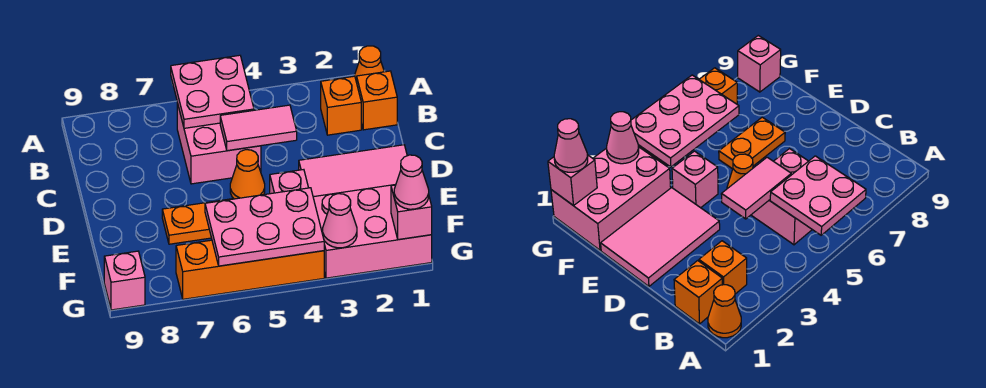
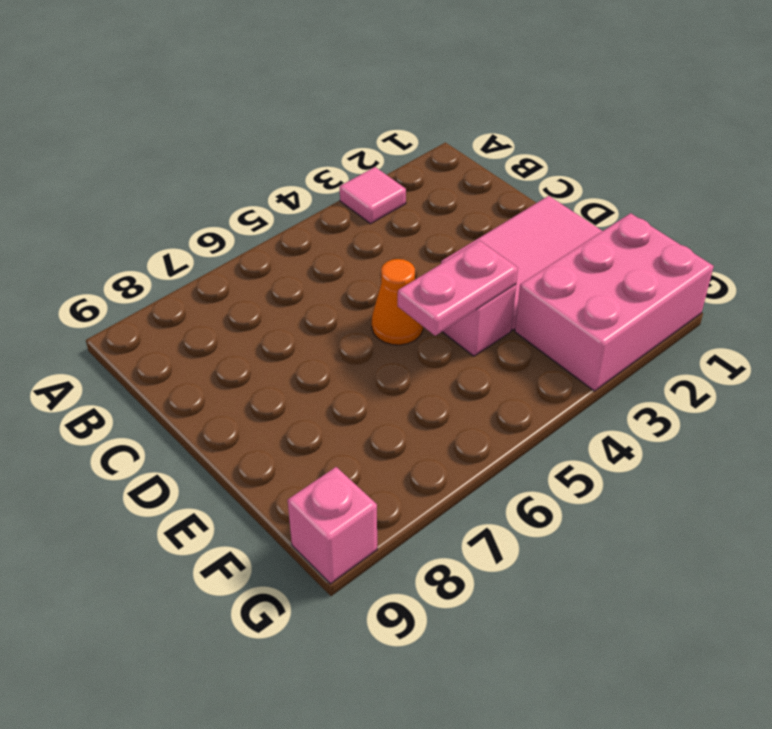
pink 1x1 tile [340,167,406,224] -> none
pink 1x2 plate [398,240,518,336] -> none
none -> orange 1x1 cone [354,46,384,82]
none -> orange 1x1 brick [357,71,397,130]
none -> orange 1x1 brick [321,76,361,135]

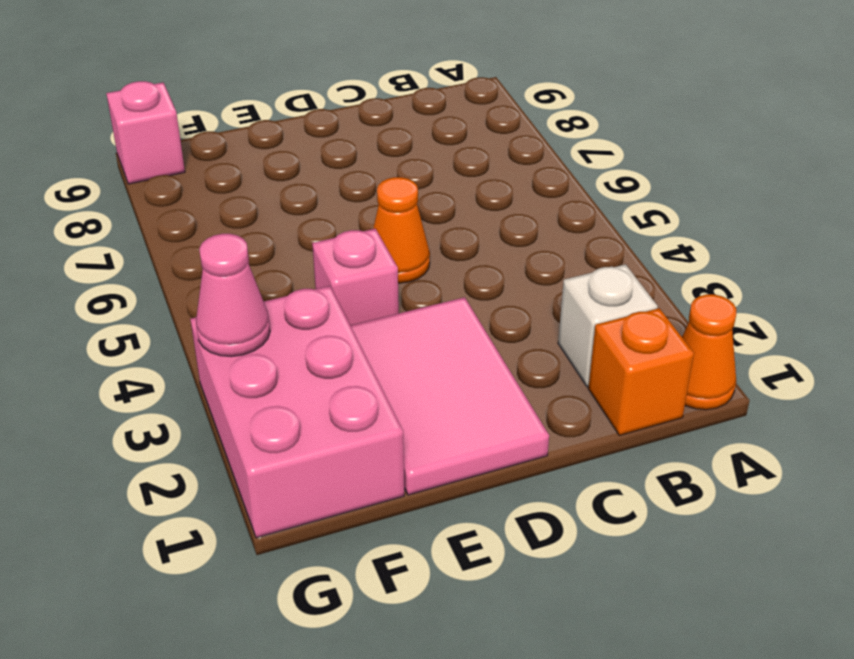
white 1x1 brick [558,264,658,387] -> orange 1x1 brick [321,76,361,135]
none -> pink 2x2 brick [177,103,261,184]
none -> orange 1x2 plate [162,199,231,244]
none -> orange 1x4 brick [176,240,324,299]

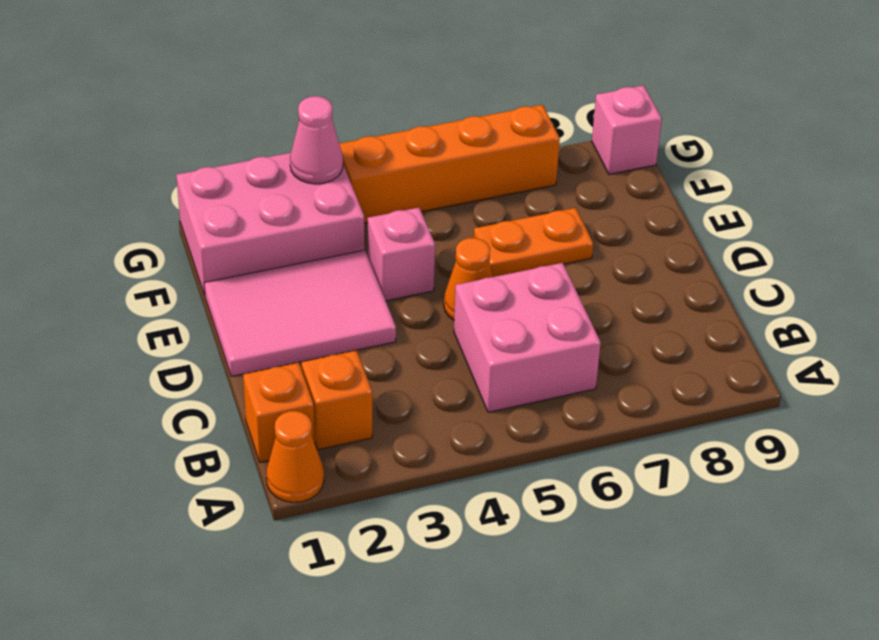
none -> pink 2x2 plate [171,55,254,128]
none -> pink 1x2 tile [220,105,297,151]
none -> pink 2x3 plate [205,188,324,266]

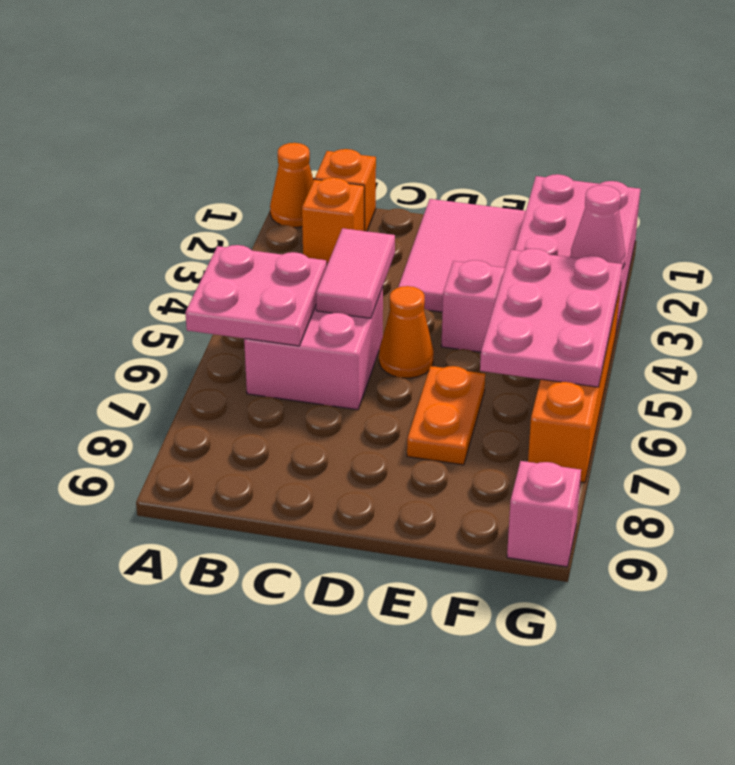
none -> pink 1x1 brick [391,185,432,240]
none -> pink 1x1 cone [394,155,429,209]

